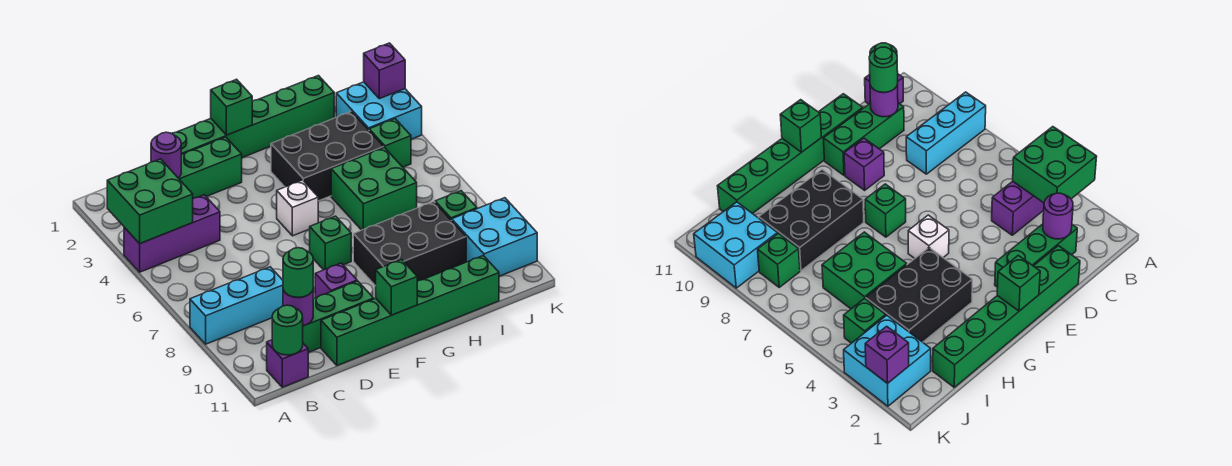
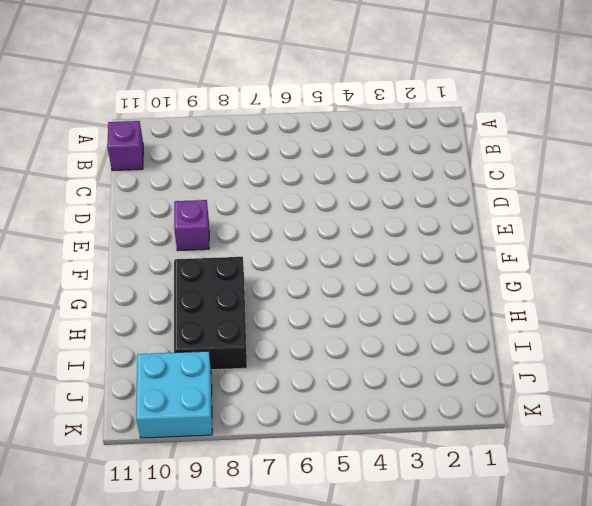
none -> purple 1x3 brick [124,195,220,272]
none -> cyan 1x3 brick [190,267,283,344]
none -> green 1x3 brick [179,137,242,199]

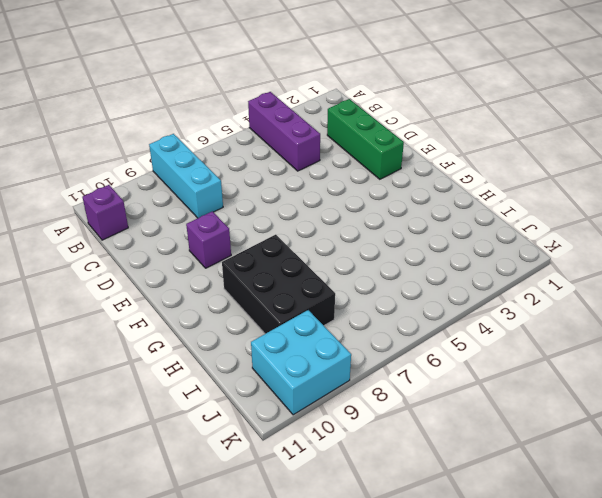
none -> green 1x3 brick [303,281,374,353]
none -> green 1x6 brick [172,76,334,158]
none -> green 1x6 brick [321,256,499,366]

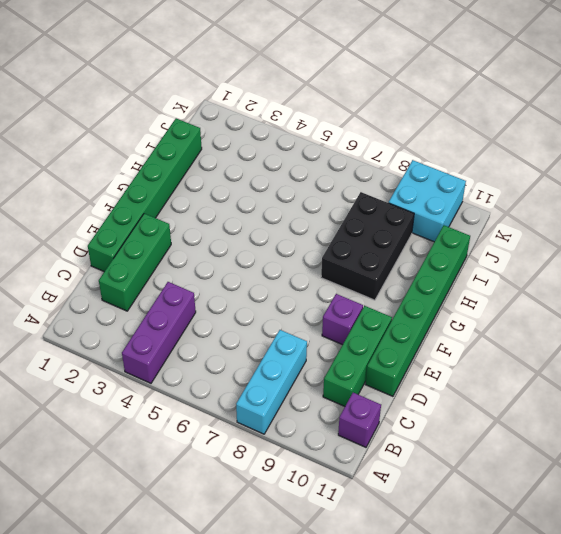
none -> white 1x1 brick [277,180,318,236]
none -> green 1x1 brick [310,216,351,270]
none -> black 2x3 brick [271,112,384,201]

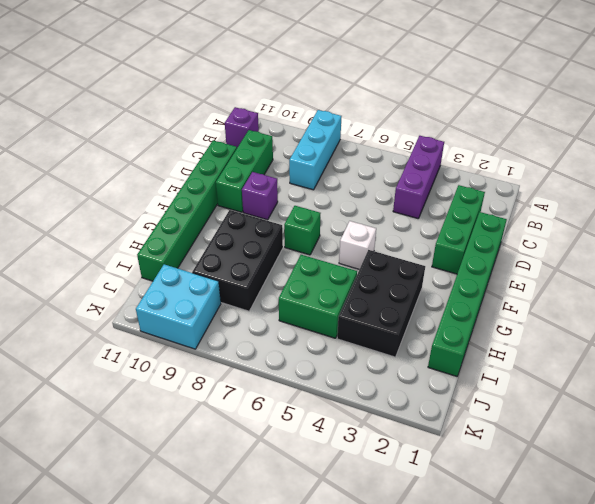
none -> cyan 2x2 brick [336,82,422,139]
none -> green 1x1 brick [369,119,411,167]
none -> green 1x1 brick [435,191,477,220]

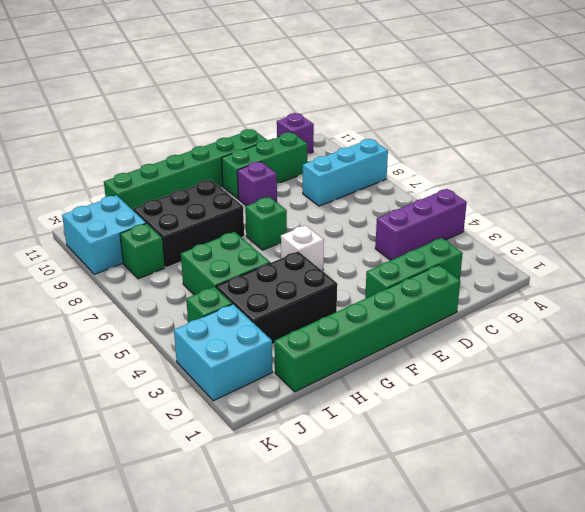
none -> green 2x2 brick [107,159,193,244]
none -> green 1x1 round brick [272,305,303,355]
none -> purple 1x1 round brick [151,132,181,178]

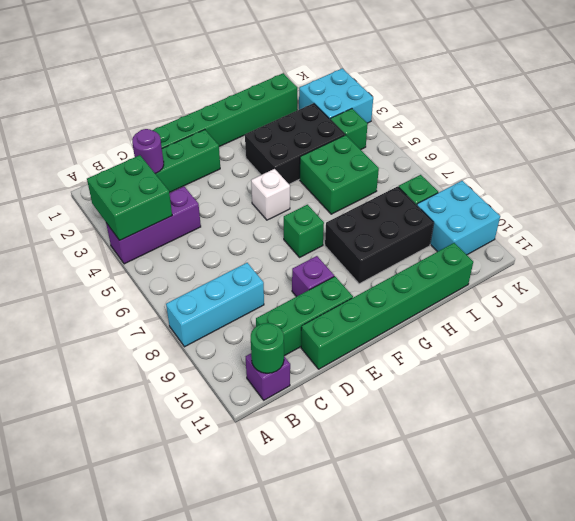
none -> purple 1x1 round brick [283,290,313,325]
none -> green 1x1 brick [211,79,252,135]
none -> green 1x1 brick [376,260,417,315]

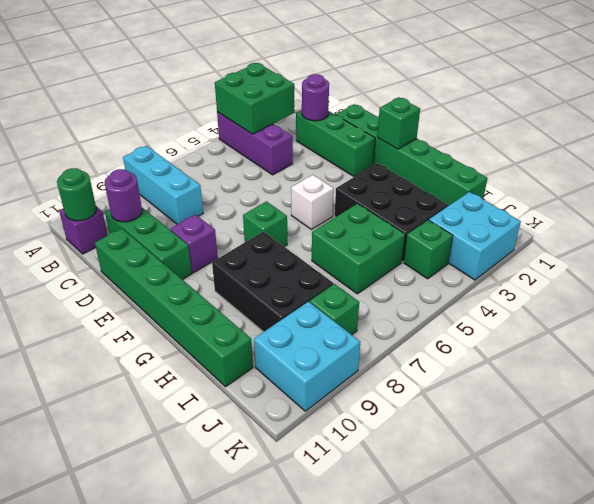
none -> green 1x1 brick [376,260,417,315]
none -> purple 1x1 brick [364,43,405,99]
none -> green 1x1 round brick [283,248,313,297]

